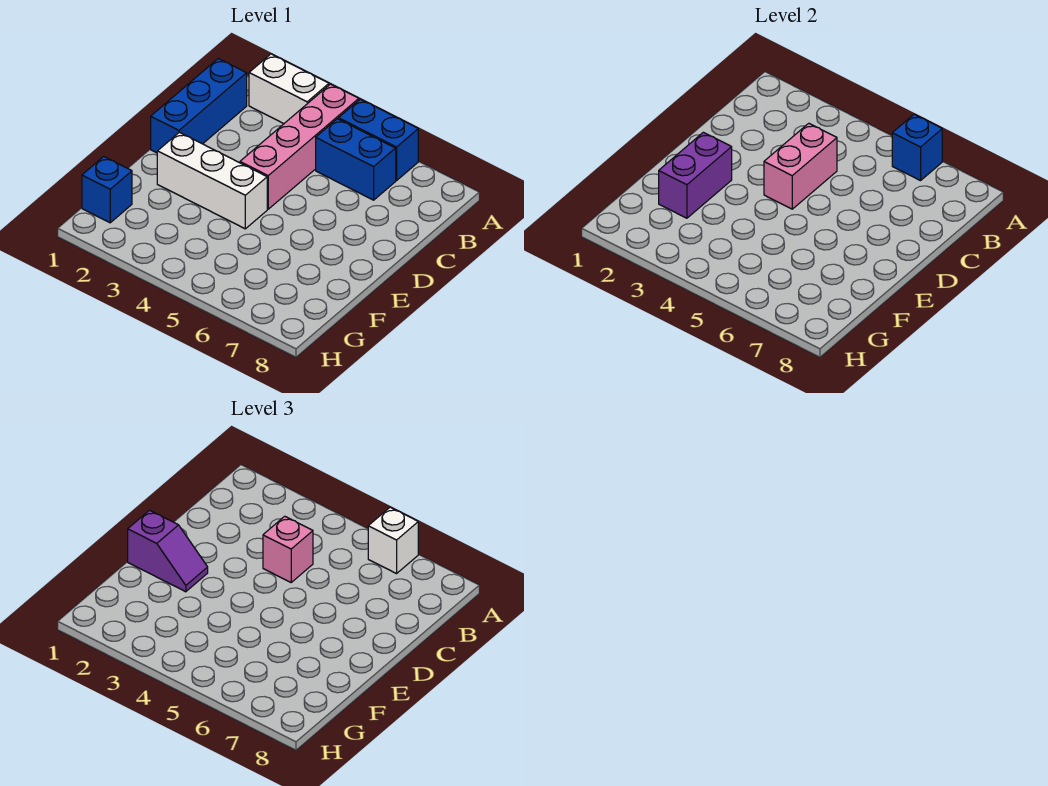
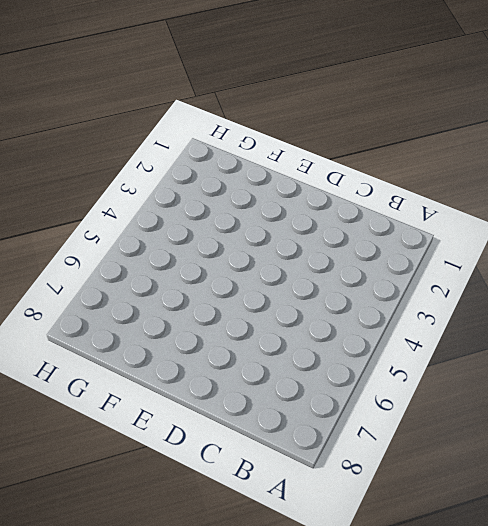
none -> white 1x2 brick [249,54,329,124]
none -> pink 1x4 brick [240,84,359,209]
none -> blue 1x2 brick [338,99,418,181]

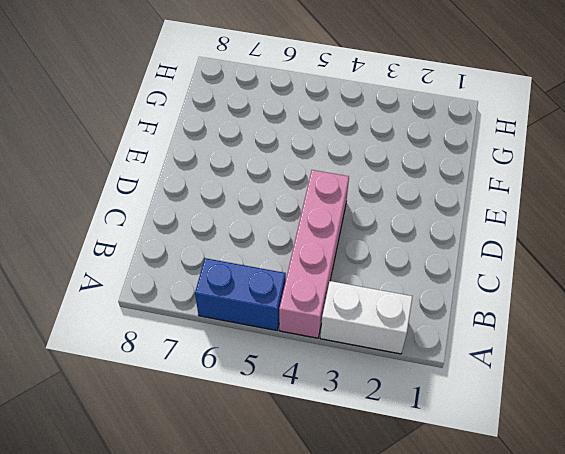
none -> blue 1x3 brick [151,59,247,153]
none -> blue 1x2 brick [316,119,396,200]
none -> white 1x3 brick [157,132,267,229]

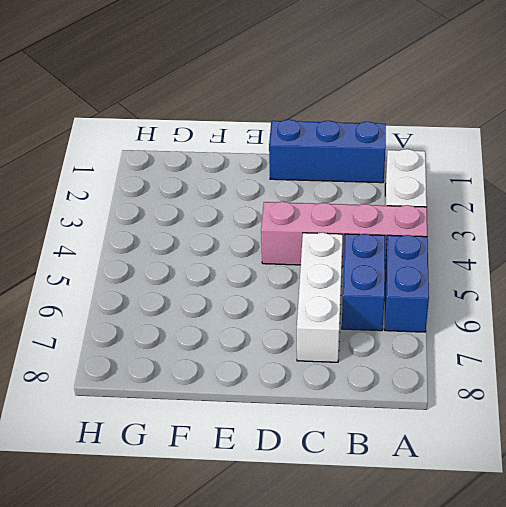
white 1x3 brick [297,232,343,362] -> white 1x3 brick moved to [157,132,267,229]
none -> blue 1x1 brick [82,157,132,223]
none -> blue 1x1 brick [892,114,942,181]
none -> pink 1x2 brick [764,123,837,209]

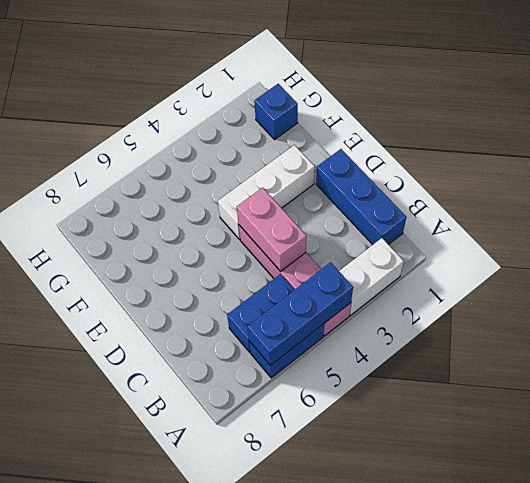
blue 1x3 brick [247,262,353,366] -> blue 1x1 brick [892,114,942,181]
none -> purple 1x2 brick [659,132,732,218]
none -> white 1x1 brick [368,507,418,574]
none -> pink 1x1 brick [263,516,313,582]

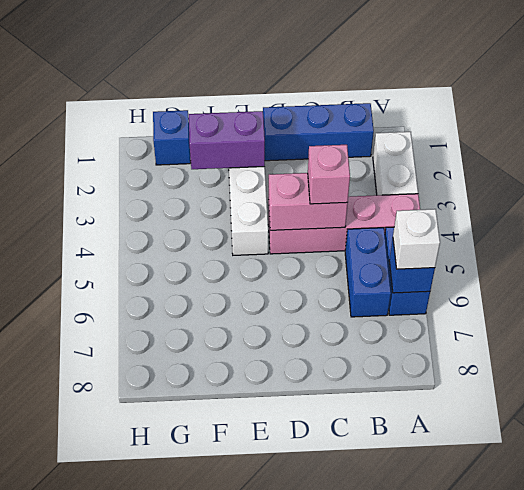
none -> purple 1x2 slope [128,510,208,592]

